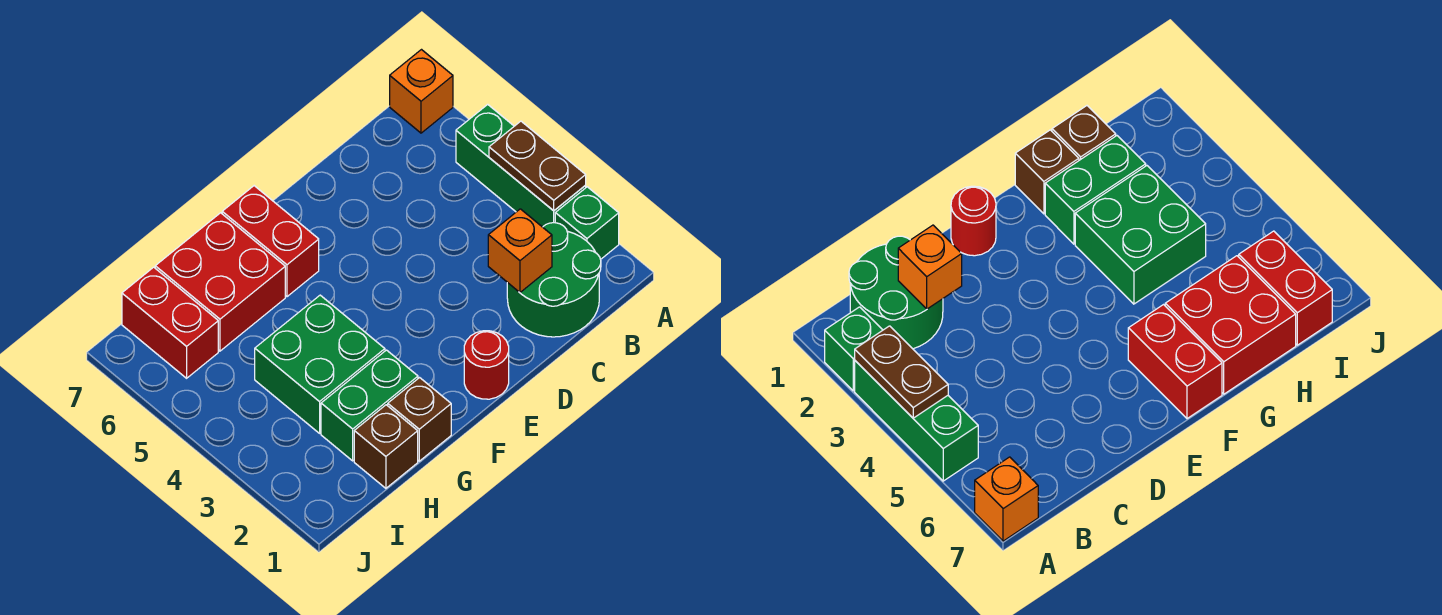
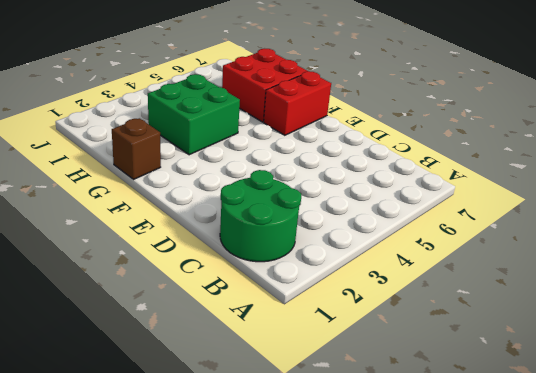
none -> green 1x1 brick [555,187,619,259]
none -> green 1x3 brick [456,104,586,227]
none -> orange 1x1 brick [390,50,453,133]

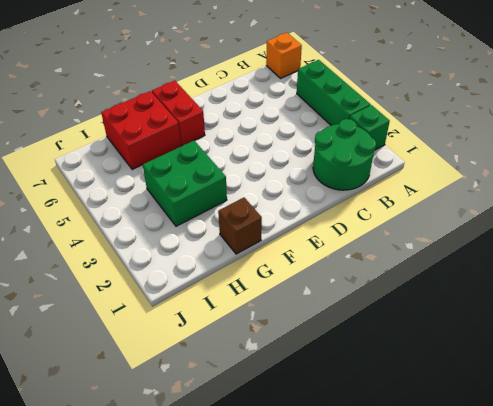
none -> red 1x1 round brick [464,331,509,399]
none -> green 1x2 brick [321,350,418,461]
none -> brown 1x1 brick [354,405,418,488]

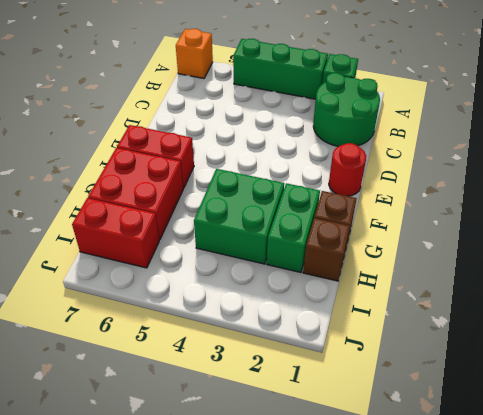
none -> brown 1x2 plate [489,121,586,211]
none -> orange 1x1 brick [488,209,552,292]

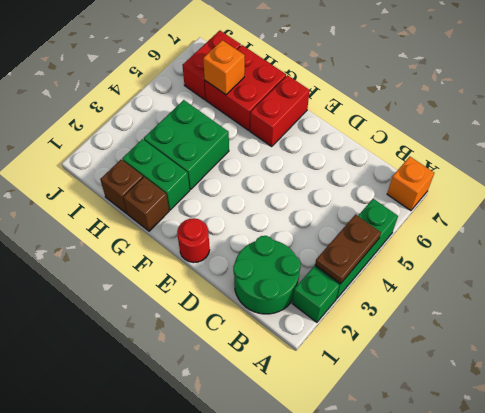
orange 1x1 brick [203,40,245,95] -> orange 1x1 brick moved to [488,209,552,292]

